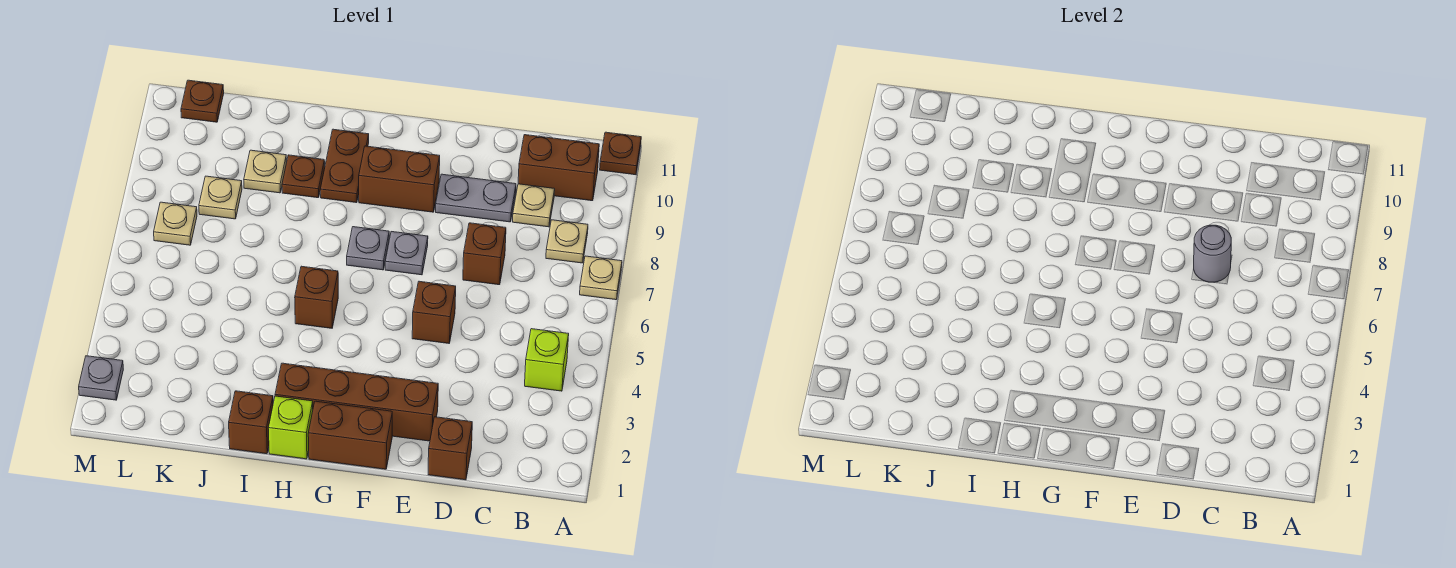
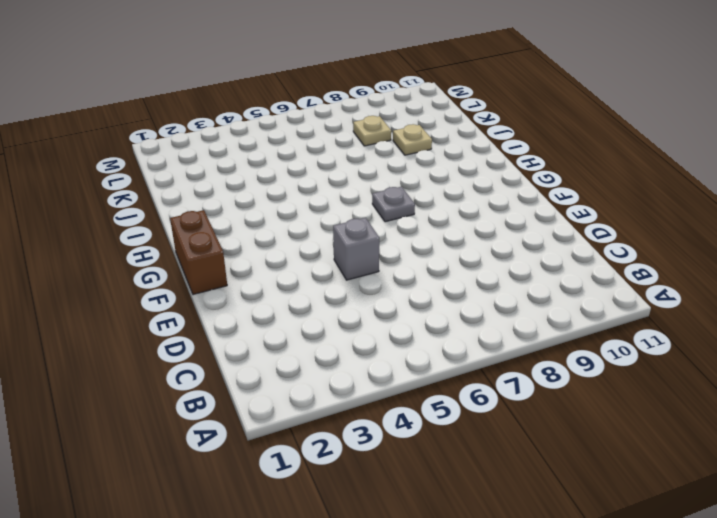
grey 1x1 brick [333,218,379,280] -> brown 1x1 brick [412,281,456,343]
none -> tan 1x1 plate [580,256,622,300]
none -> brown 1x1 plate [600,132,641,175]
none -> lime 1x1 brick [525,329,569,391]

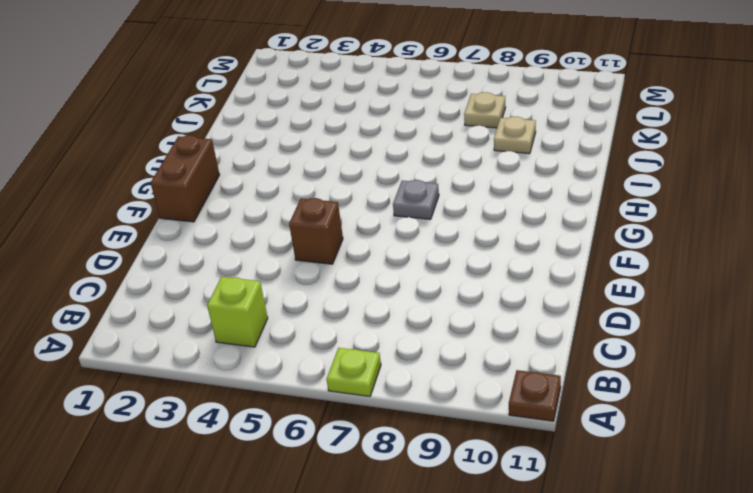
lime 1x1 plate [327,348,381,396] -> tan 1x1 plate [580,256,622,300]
none -> tan 1x1 plate [546,220,588,263]
none -> brown 1x2 brick [518,135,599,201]
none -> tan 1x1 plate [513,184,555,227]

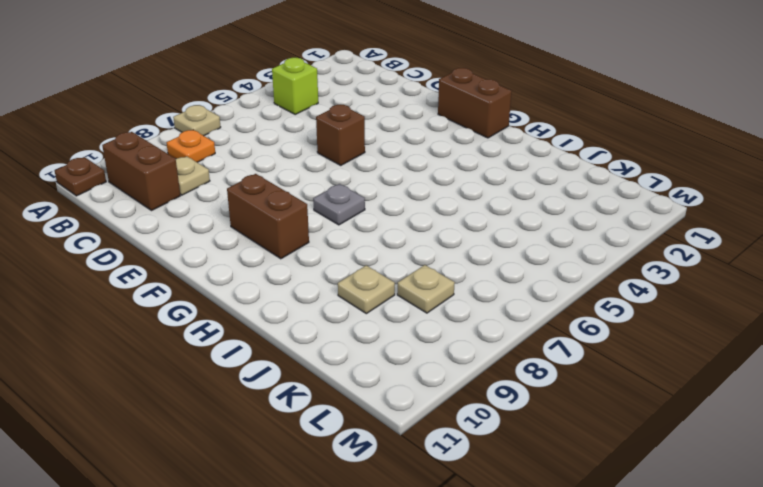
orange 1x1 plate [167,130,215,162] -> tan 1x1 plate [546,220,588,263]
none -> brown 1x1 brick [428,417,472,480]
none -> brown 1x1 brick [463,223,506,285]
none -> grey 1x2 plate [436,174,516,222]

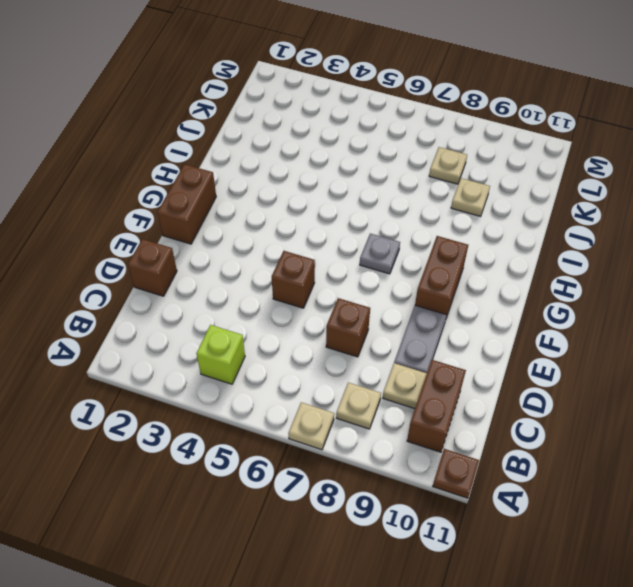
none -> brown 1x4 brick [275,363,438,441]
none -> grey 1x1 plate [385,232,428,275]
none -> lime 1x1 brick [268,396,313,459]

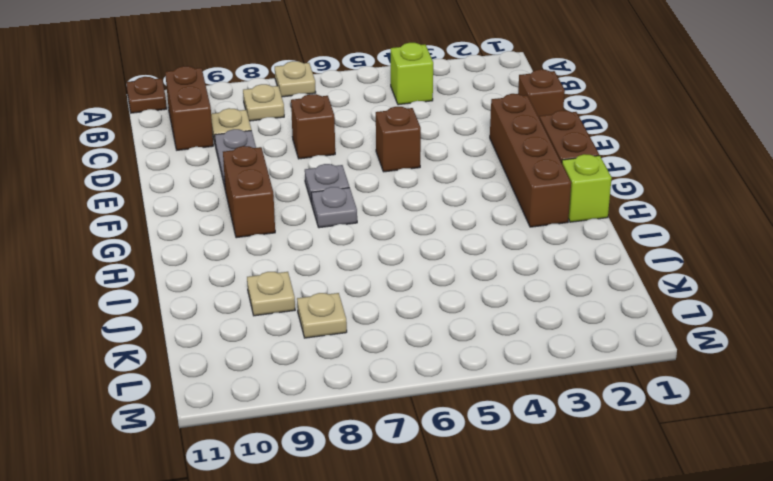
none -> brown 1x1 brick [295,266,338,328]
none -> brown 1x2 plate [320,129,369,203]
none -> brown 1x1 brick [229,391,273,454]

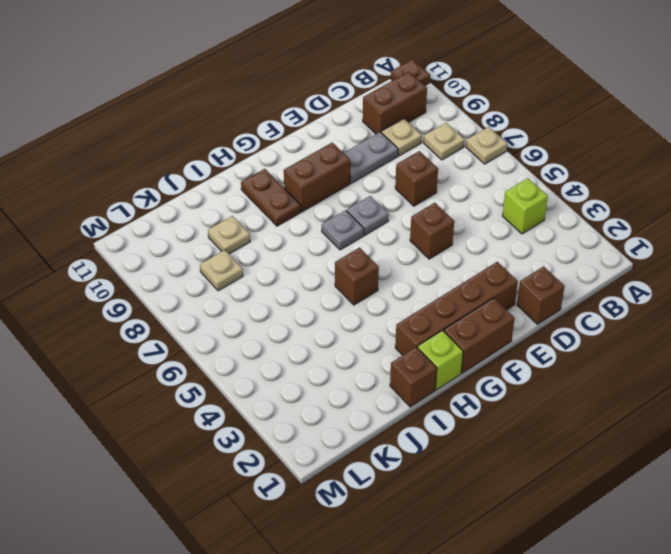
none -> brown 1x1 plate [282,155,325,198]
none -> tan 1x1 plate [154,202,197,245]
none -> brown 1x1 plate [181,80,224,122]

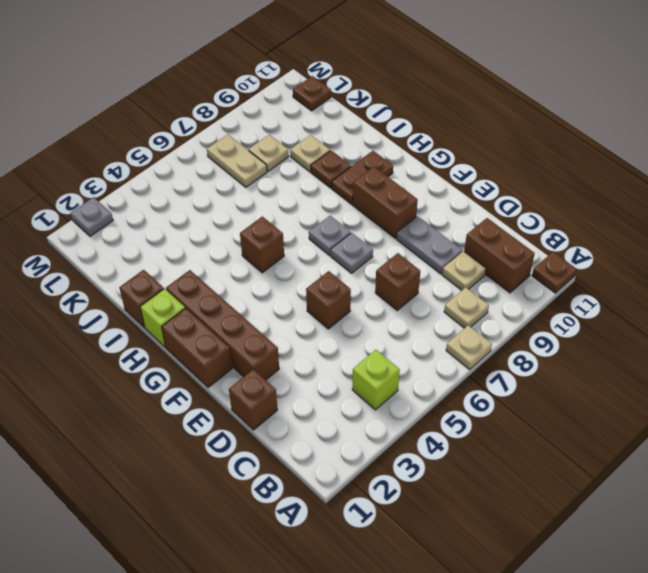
tan 1x2 plate [207,134,267,187] -> tan 1x1 plate [154,202,197,245]
none -> grey 1x1 round brick [1194,225,1231,282]

